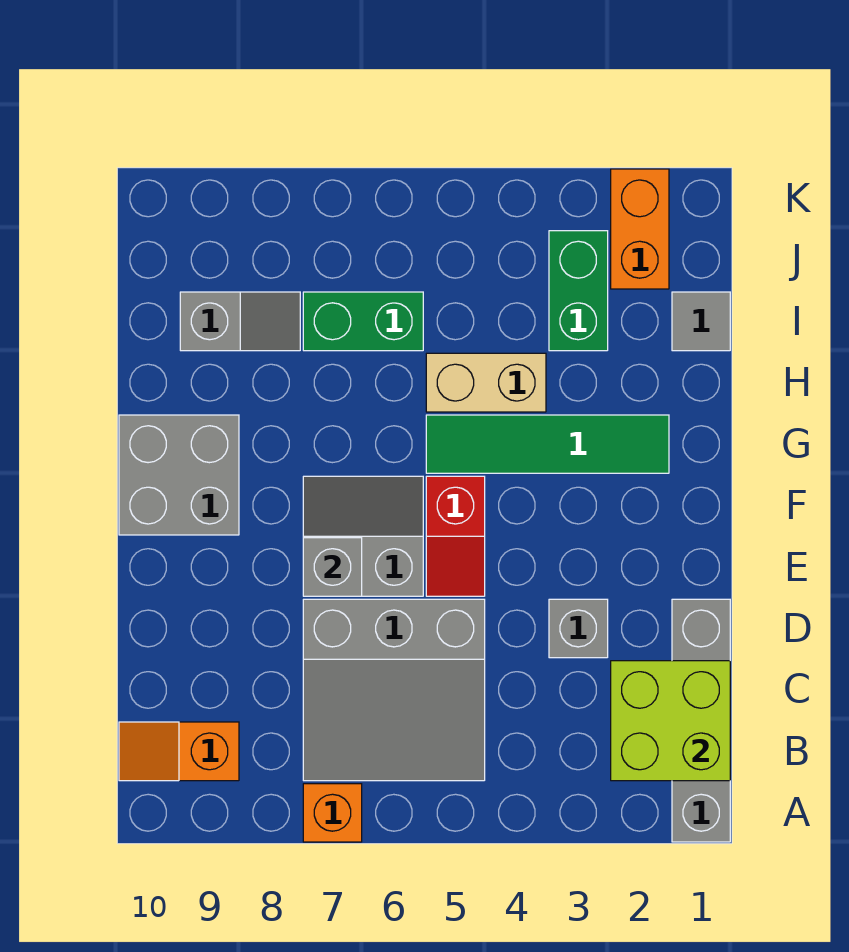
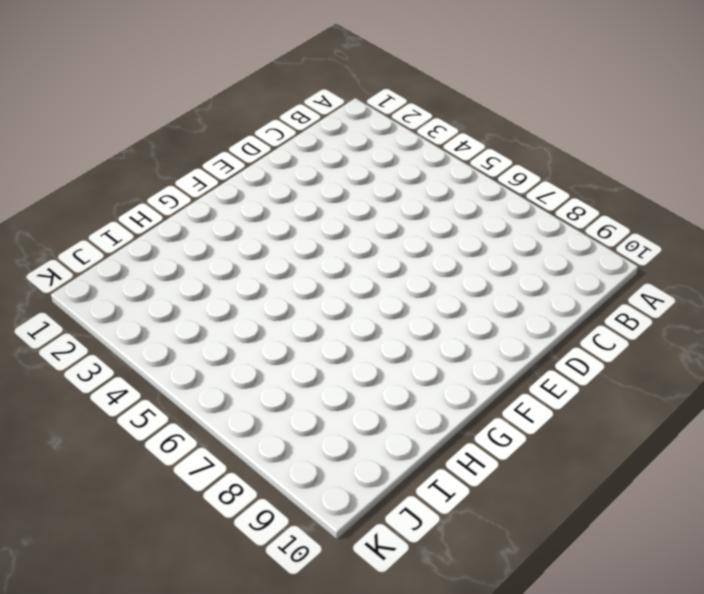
none -> grey 1x4 brick [672,599,730,842]
none -> orange 1x1 brick [303,784,362,842]
none -> grey 3x3 slope [303,599,485,781]

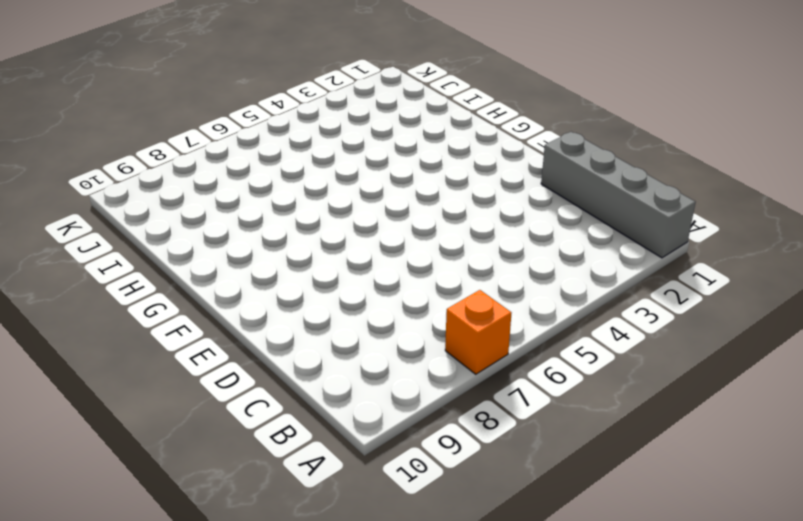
none -> grey 3x3 slope [303,599,485,781]
none -> orange 1x2 slope [119,722,239,781]
none -> grey 1x1 brick [549,599,608,658]

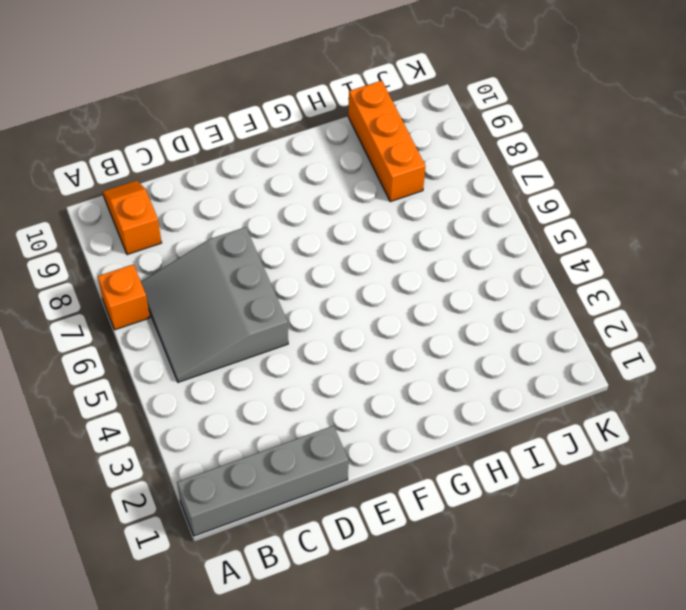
orange 1x3 brick [348,81,425,202] -> grey 1x2 slope [180,292,300,351]
none -> grey 1x1 brick [549,599,608,658]
none -> red 1x2 slope [426,476,485,596]
none -> grey 2x2 slope [303,476,423,596]

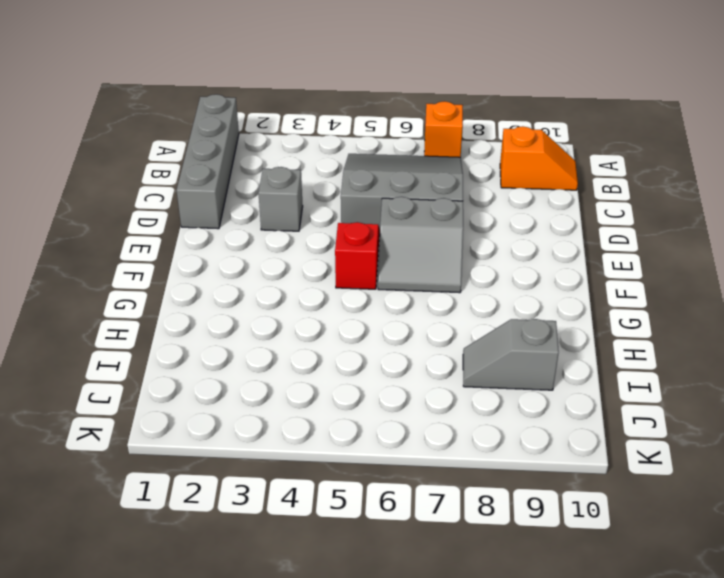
none -> grey 2x2 brick [119,415,239,535]
none -> green 1x4 tile [426,415,669,473]
none -> tan 1x2 brick [426,353,546,412]

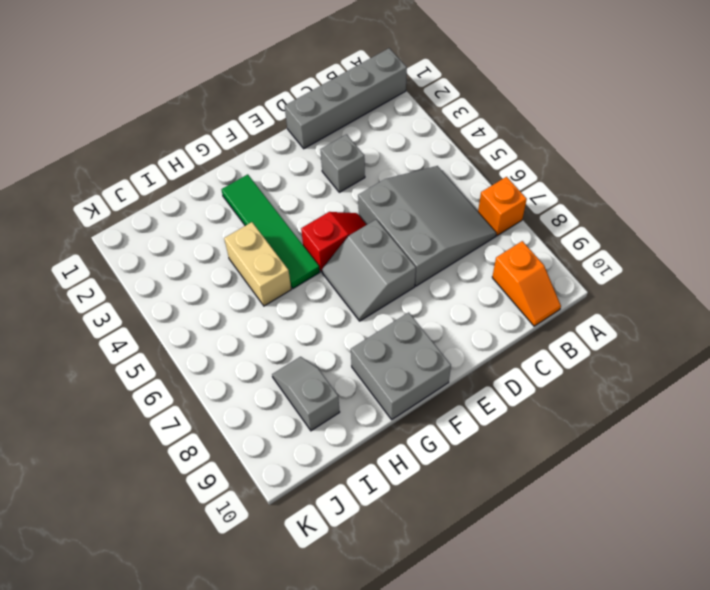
none -> grey 1x1 tile [672,292,730,351]
none -> green 1x2 brick [549,231,608,351]
none -> green 1x2 brick [303,292,423,351]

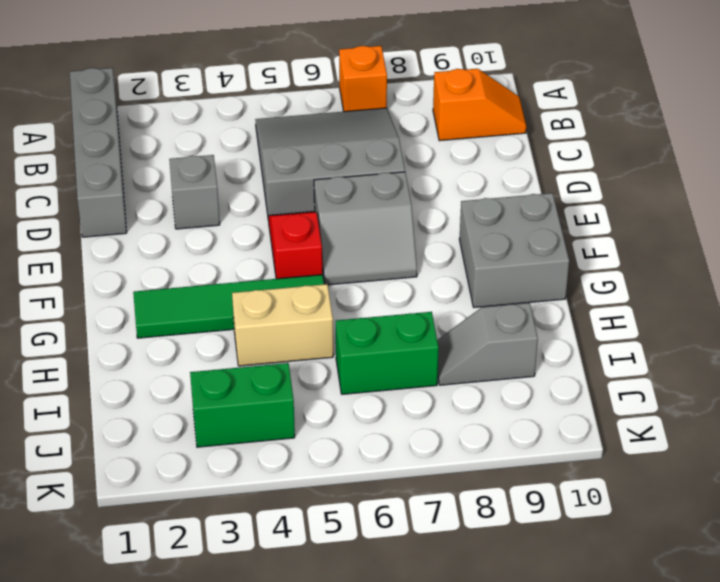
green 1x2 brick [190,363,295,447] -> green 1x2 brick turned to [549,231,608,351]
none -> grey 1x1 tile [672,292,730,351]
none -> orange 1x2 brick [611,169,669,289]
none -> lime 2x2 brick [611,661,730,781]

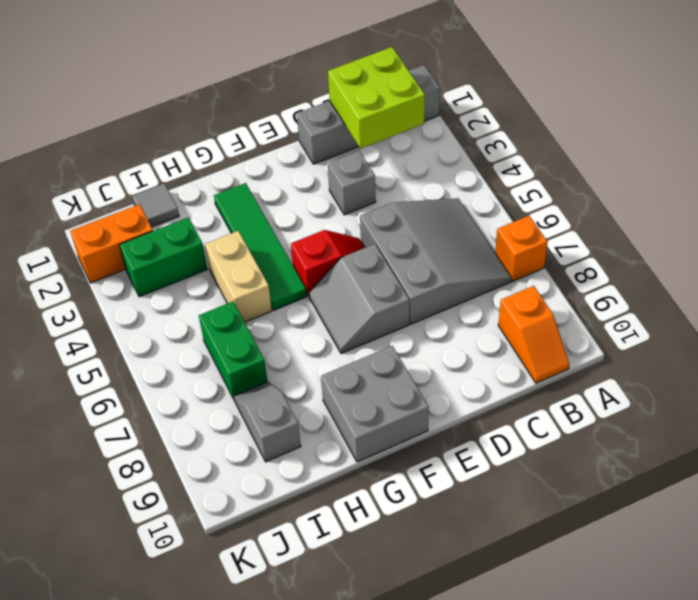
none -> grey 1x1 brick [303,538,362,596]

